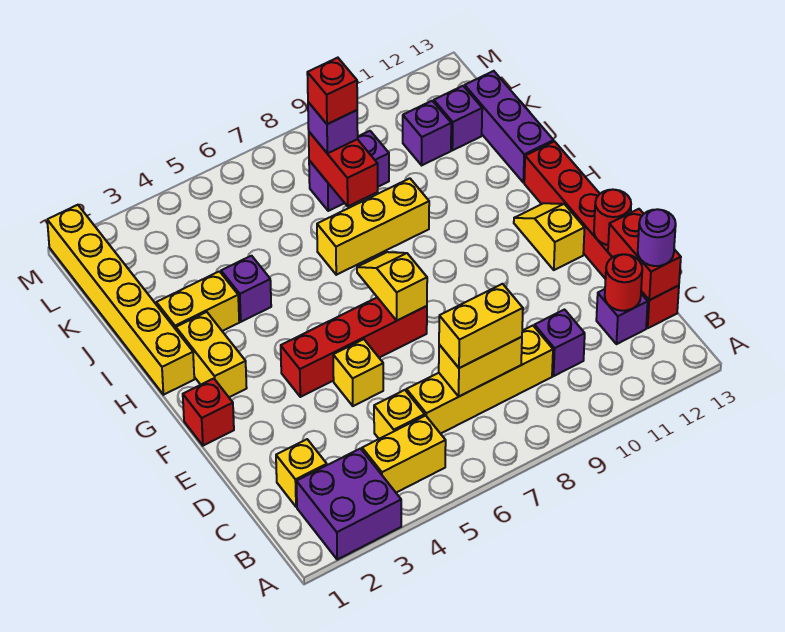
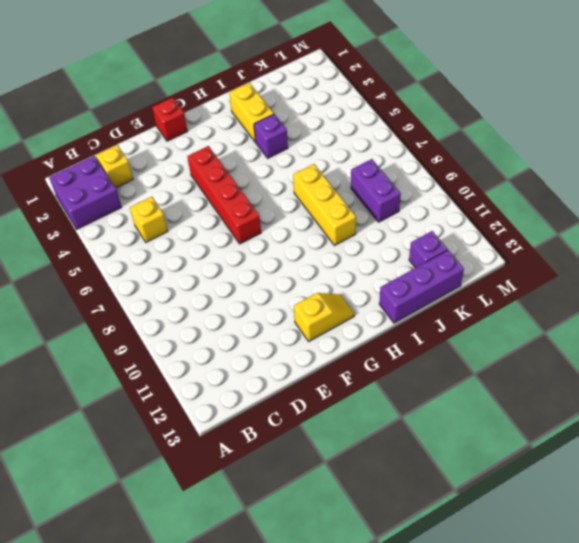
none -> yellow 1x2 brick [362,416,446,493]
none -> yellow 1x4 brick [406,326,553,434]
none -> purple 1x1 brick [534,310,585,376]
none -> purple 1x1 brick [596,289,648,344]

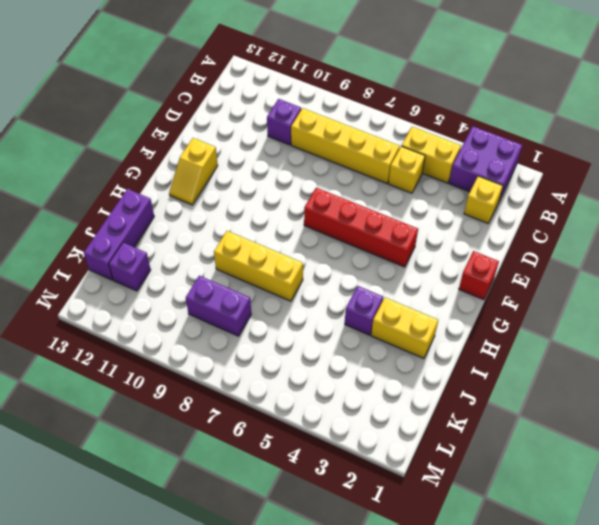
none -> purple 1x1 brick [596,289,648,344]
none -> red 1x6 brick [524,141,679,328]
none -> yellow 1x1 brick [333,339,383,406]
none -> yellow 1x2 brick [176,312,247,397]

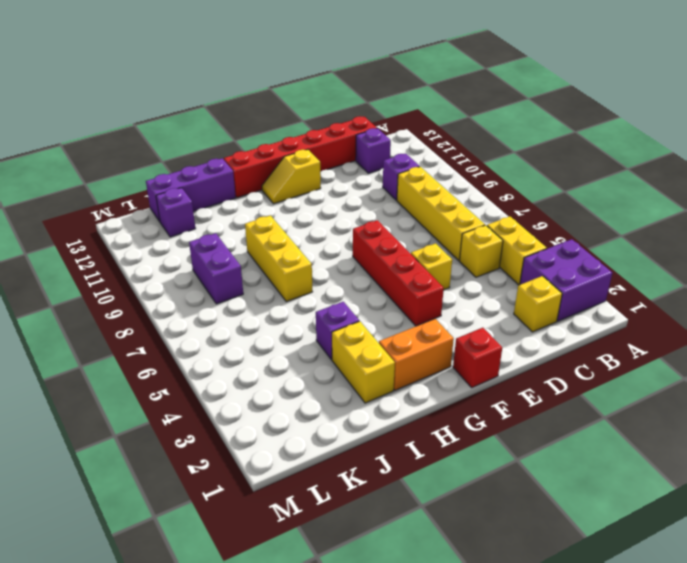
orange 1x2 brick [379,319,454,390] -> yellow 1x2 brick [176,312,247,397]
none -> yellow 1x6 brick [47,205,194,395]
none -> purple 1x1 brick [403,101,451,165]
none -> yellow 1x2 brick [439,337,522,396]
none -> red 1x1 round brick [605,254,642,311]

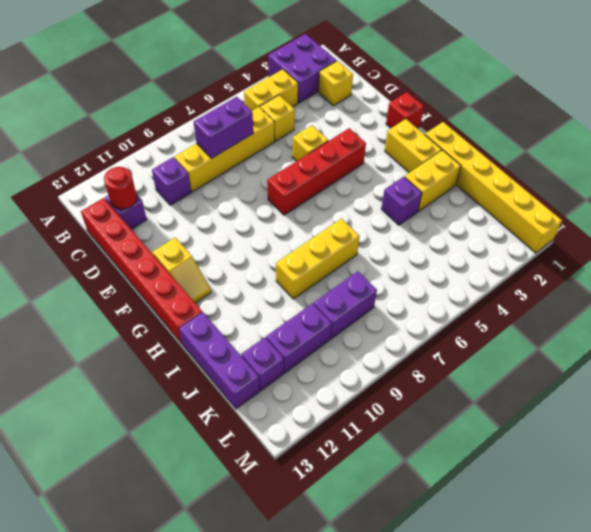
purple 1x2 brick [194,97,253,158] -> yellow 1x2 brick [439,337,522,396]
purple 1x2 brick [266,303,331,373] -> purple 1x1 brick [403,101,451,165]
none -> red 1x2 brick [608,209,681,300]
none -> red 1x1 round brick [594,189,631,245]
none -> yellow 1x2 slope [357,252,427,320]
none -> red 1x2 brick [309,132,378,206]

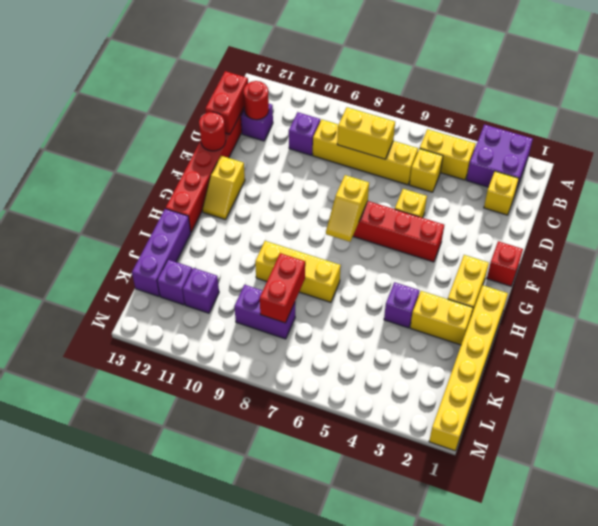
none -> yellow 1x2 brick [439,284,523,368]
none -> purple 1x1 round brick [638,209,676,266]
none -> purple 1x1 brick [308,102,358,153]
none -> red 1x1 brick [307,58,357,124]

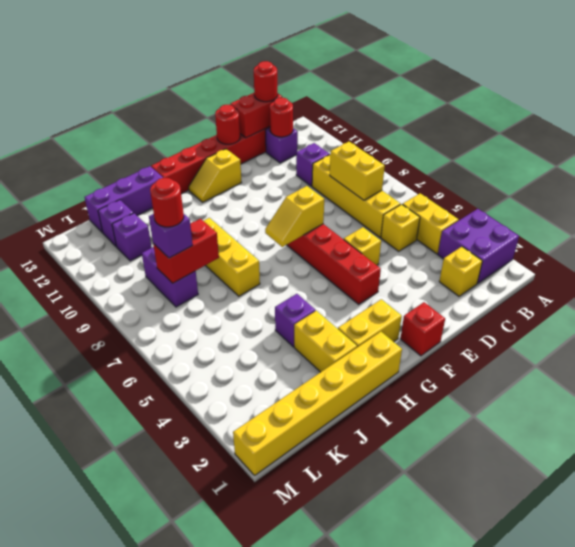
red 1x1 round brick [254,61,277,102] -> purple 1x1 round brick [638,209,676,266]
red 1x1 round brick [150,178,184,227] -> red 1x1 brick [307,58,357,124]
none -> yellow 1x2 brick [439,284,523,368]

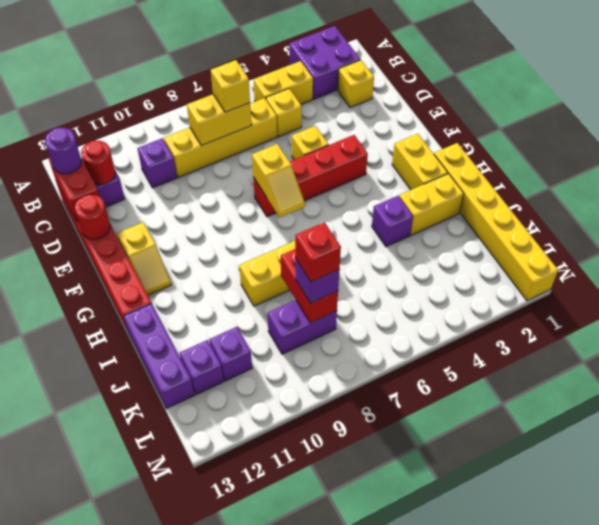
yellow 1x1 brick [211,60,250,112] -> yellow 1x2 brick [439,284,523,368]
none -> red 1x1 brick [183,379,234,446]

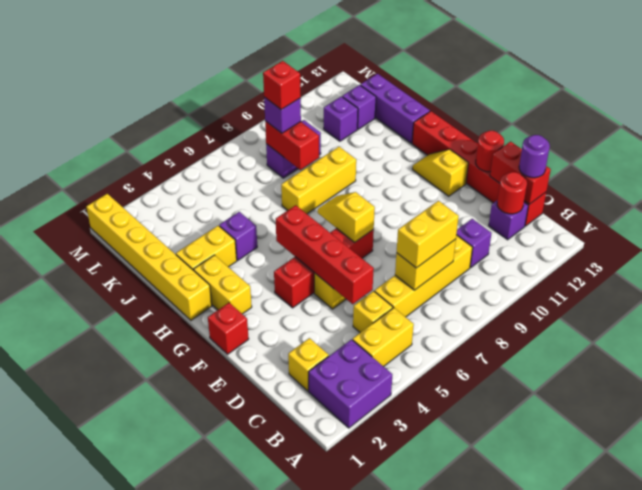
red 1x4 brick [276,205,374,304] -> none

